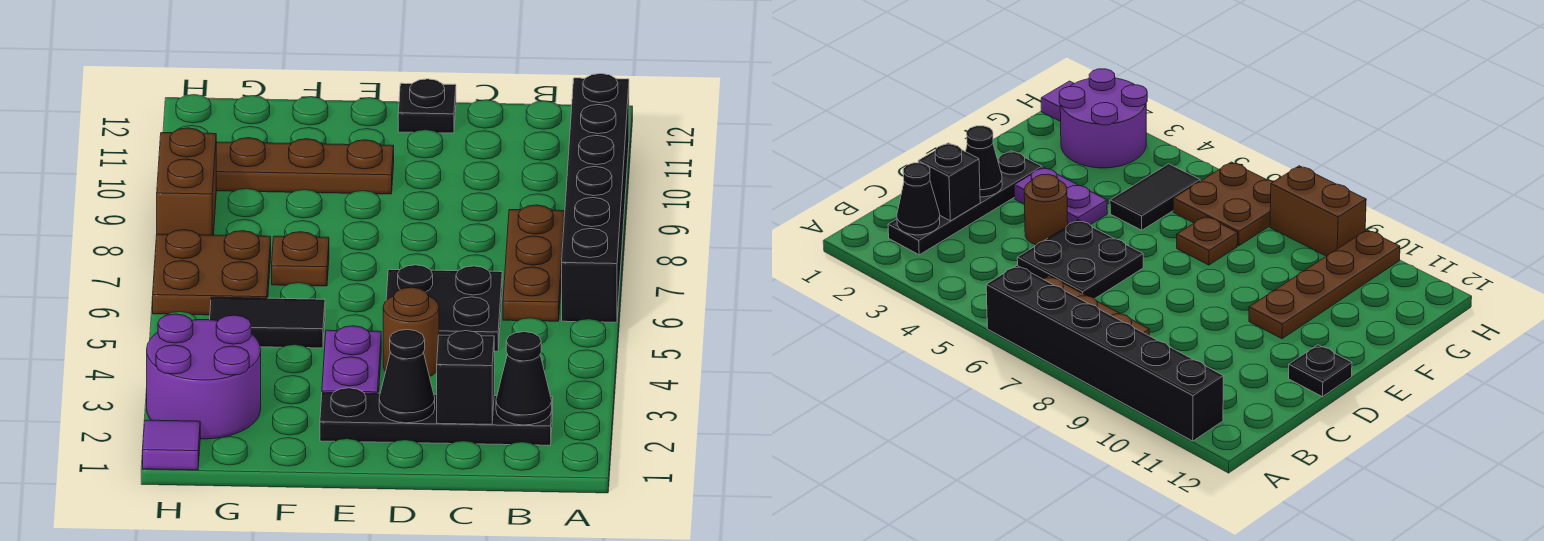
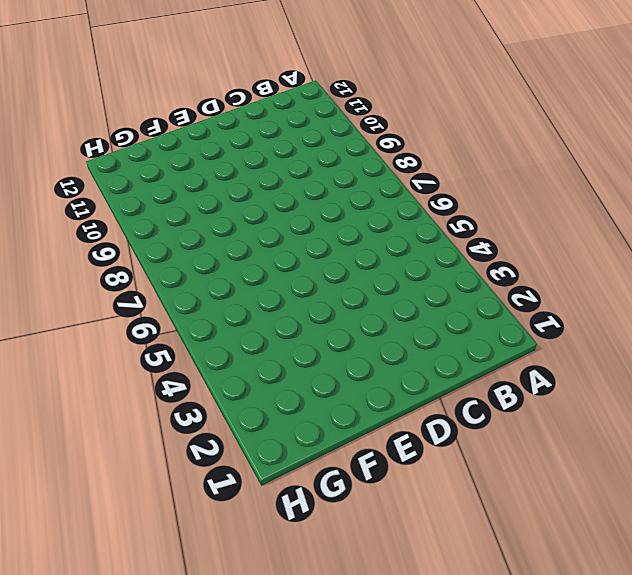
none -> black 1x6 brick [562,74,629,322]
none -> black 1x4 plate [320,388,553,445]
none -> brown 1x3 plate [503,205,565,321]

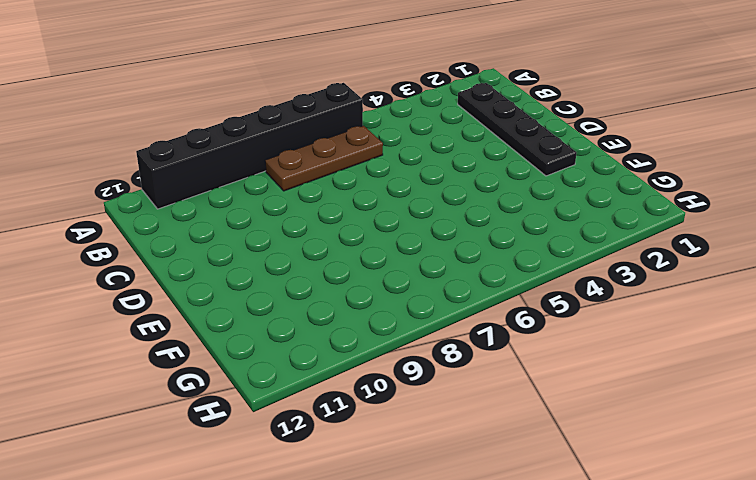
none -> black 2x2 plate [386,265,502,351]
none -> brown 1x1 round brick [383,287,439,377]
none -> black 1x1 plate [398,79,456,133]

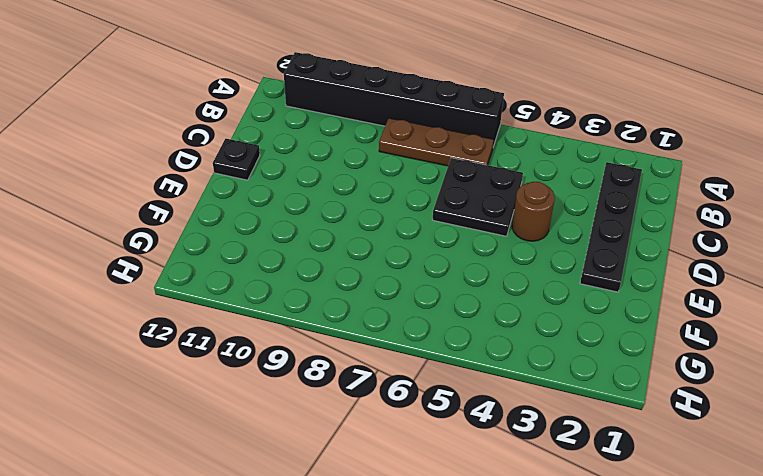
none -> purple 1x2 plate [322,326,381,393]
none -> brown 1x4 plate [216,138,394,194]
none -> black 1x2 tile [210,297,325,348]

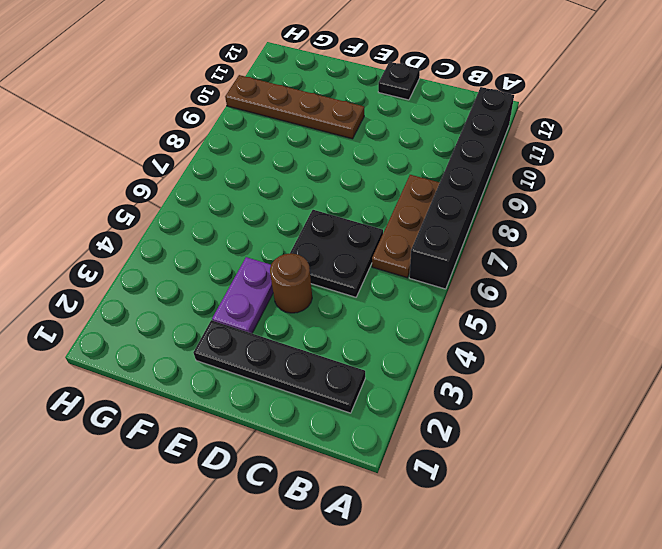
none -> black 1x2 tile [210,297,325,348]
none -> brown 1x1 plate [272,232,329,286]
none -> purple 2x2 round brick [147,314,261,439]

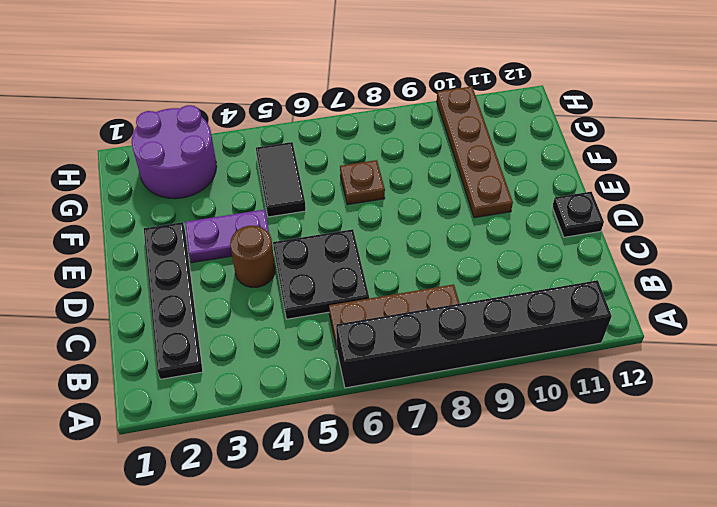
none -> brown 2x2 plate [153,230,271,315]
none -> purple 1x1 tile [143,420,200,470]
none -> brown 1x2 brick [157,128,216,235]

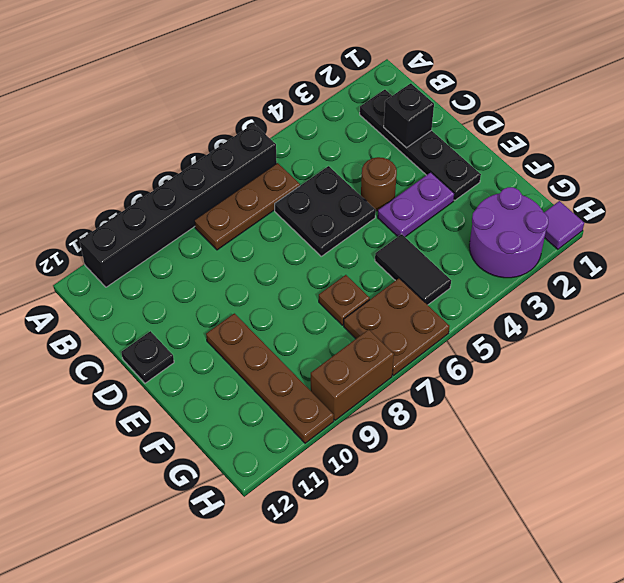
none -> black 1x1 cone [496,332,552,425]
none -> black 1x1 cone [379,330,435,423]

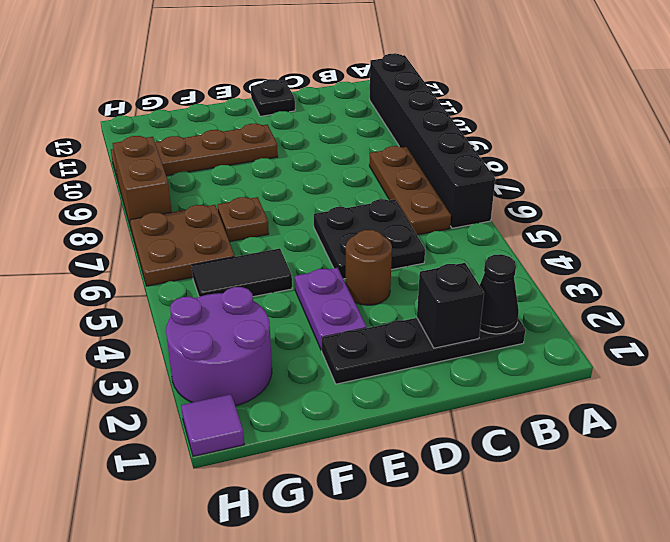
none -> black 1x1 cone [379,330,435,423]

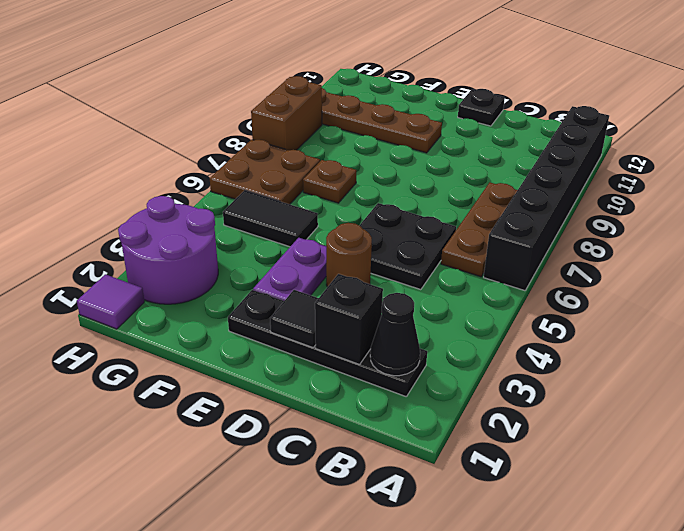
black 1x1 tile [270,290,318,348] -> black 1x1 cone [379,330,435,423]

